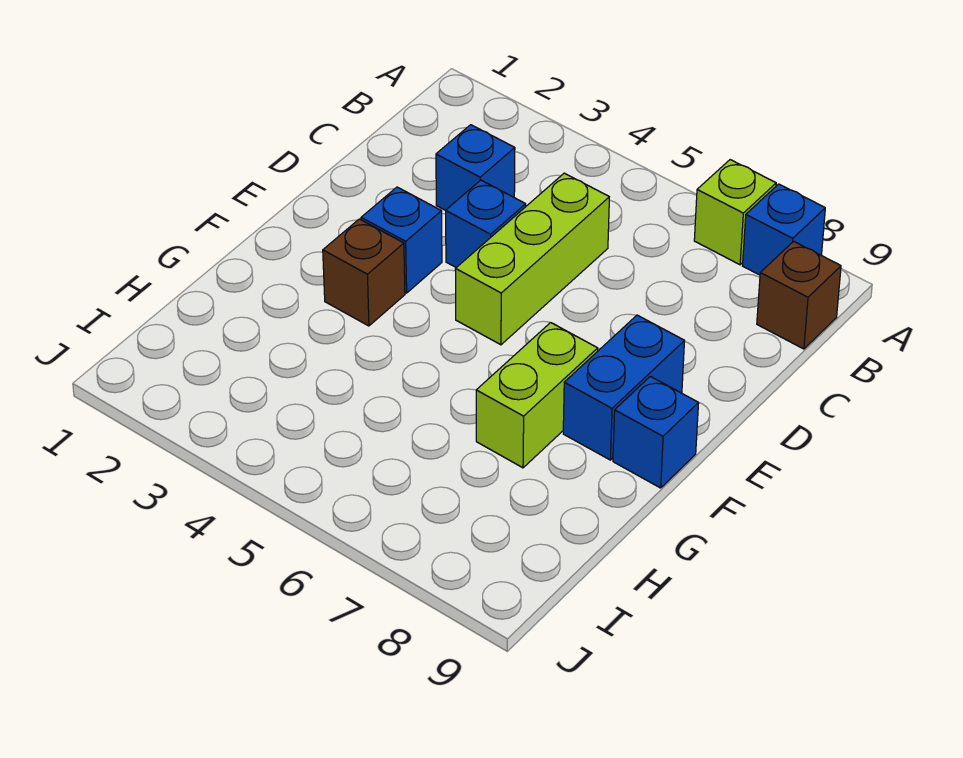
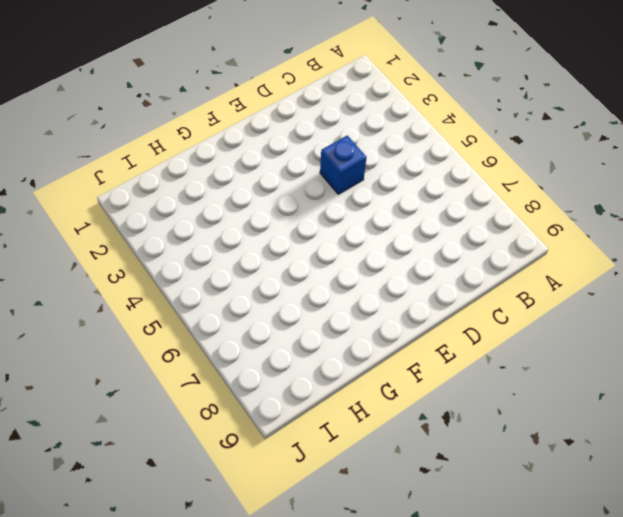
none -> lime 1x1 brick [694,160,776,265]
none -> blue 1x1 brick [743,184,825,275]

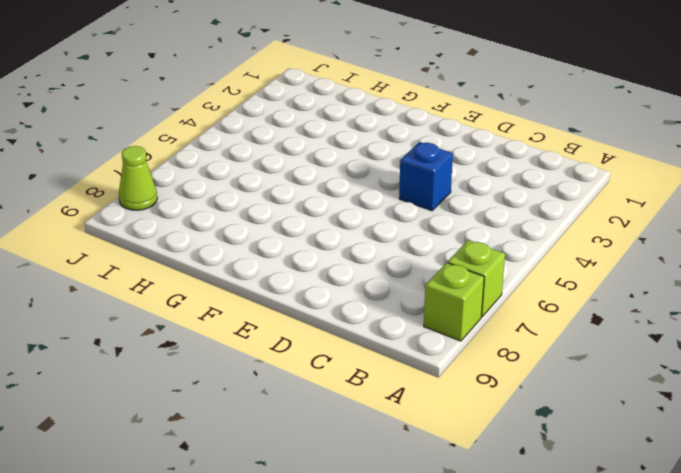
lime 1x1 brick [424,263,484,341] -> blue 1x1 brick [743,184,825,275]
lime 1x1 cone [119,146,157,210] -> none
none -> brown 1x1 brick [757,241,841,349]
none -> blue 1x1 brick [436,125,515,211]

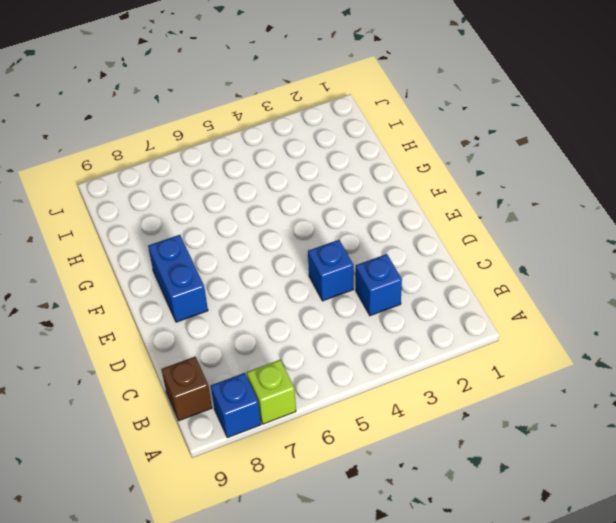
none -> lime 1x3 brick [455,173,609,345]
none -> blue 1x1 brick [361,187,442,293]

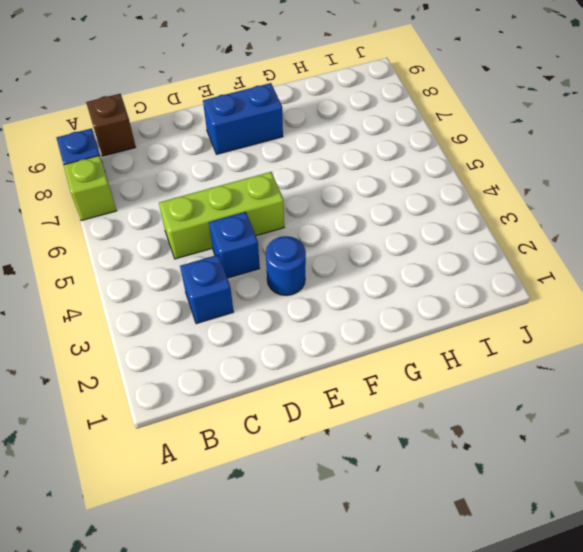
blue 1x1 round brick [266,236,306,296] -> blue 1x1 brick [361,187,442,293]
none -> brown 1x1 brick [323,219,405,326]
none -> lime 1x2 brick [476,323,598,468]

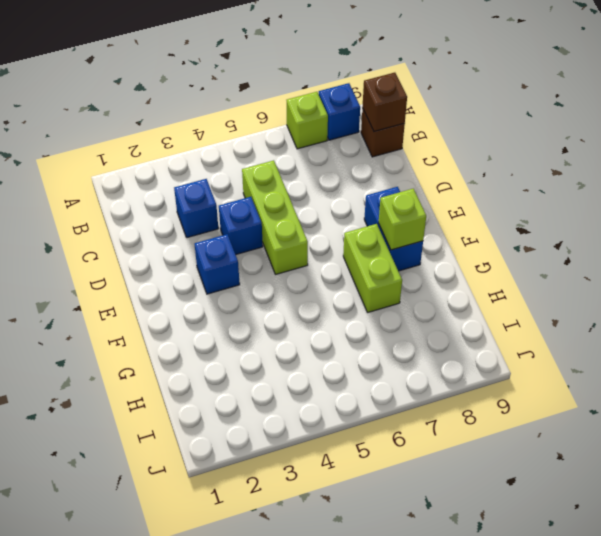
brown 1x1 brick [362,73,407,132] -> brown 1x1 brick moved to [323,219,405,326]
lime 1x1 brick [379,189,426,250] -> none
none -> blue 1x1 brick [613,376,699,488]

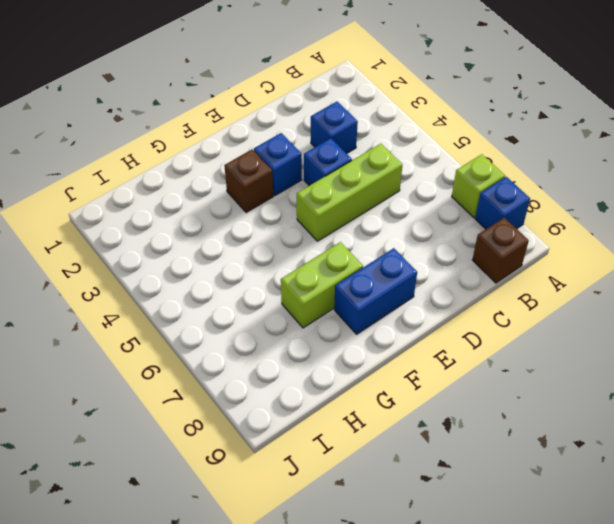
none -> blue 1x1 brick [613,376,699,488]

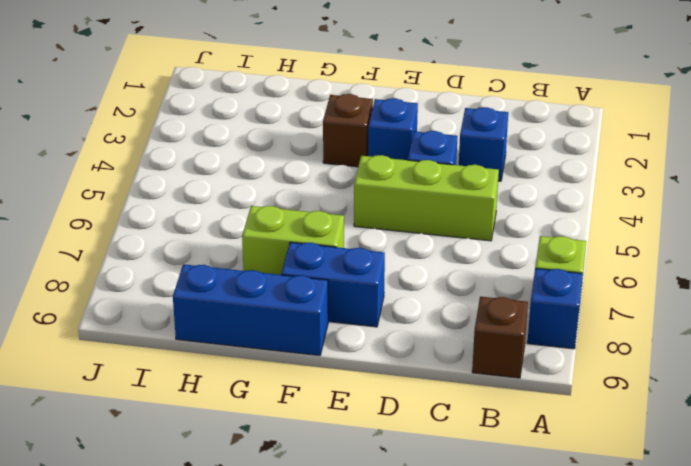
blue 1x3 brick [173,264,328,356] -> blue 1x1 brick [613,376,699,488]

